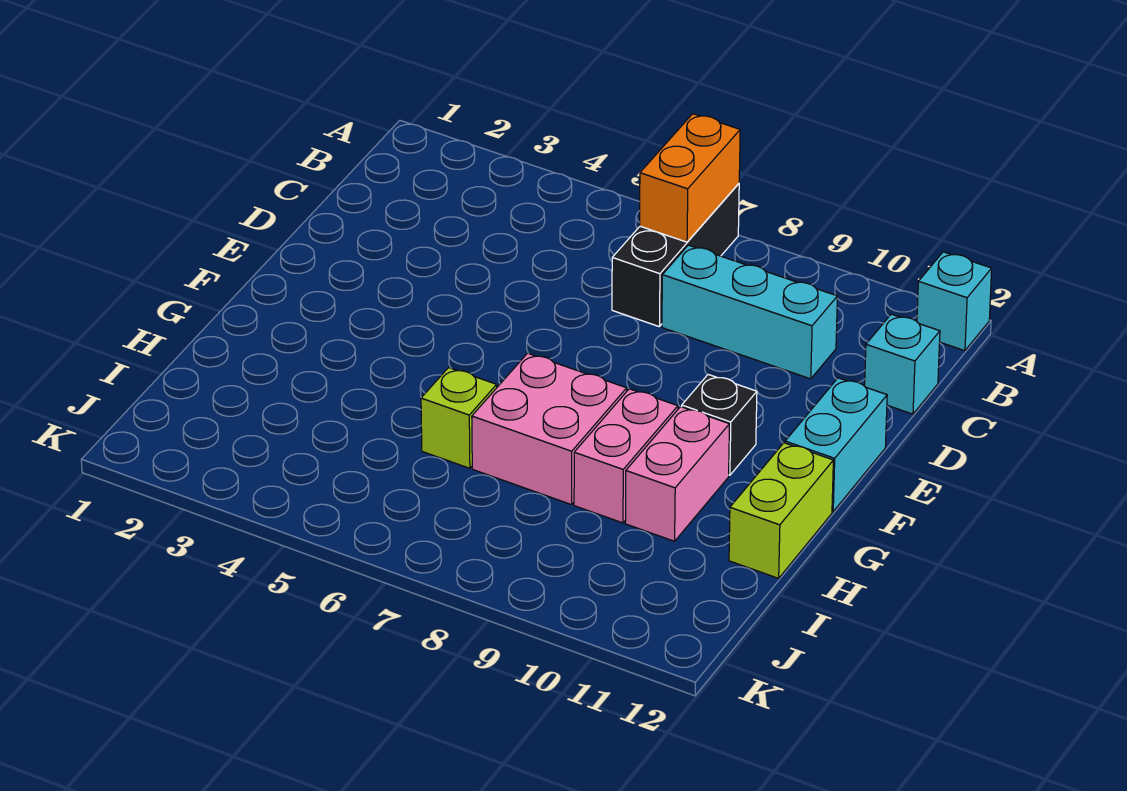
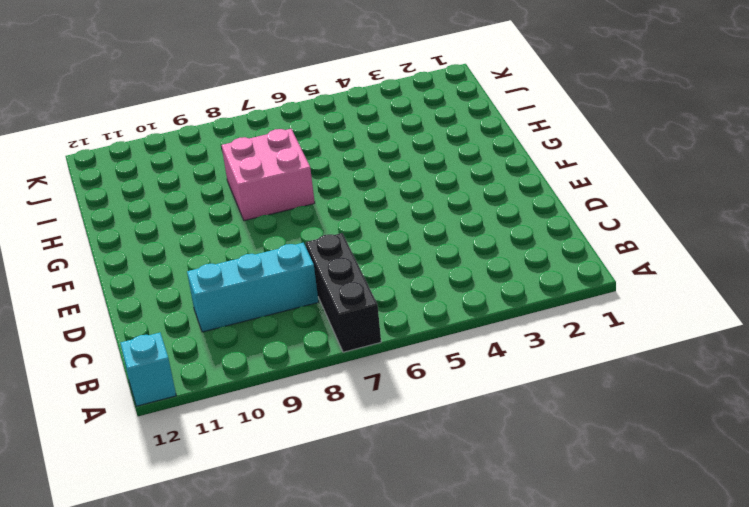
none -> cyan 1x1 brick [865,314,940,414]
none -> cyan 1x2 brick [785,378,887,512]
none -> black 1x1 brick [682,375,757,475]

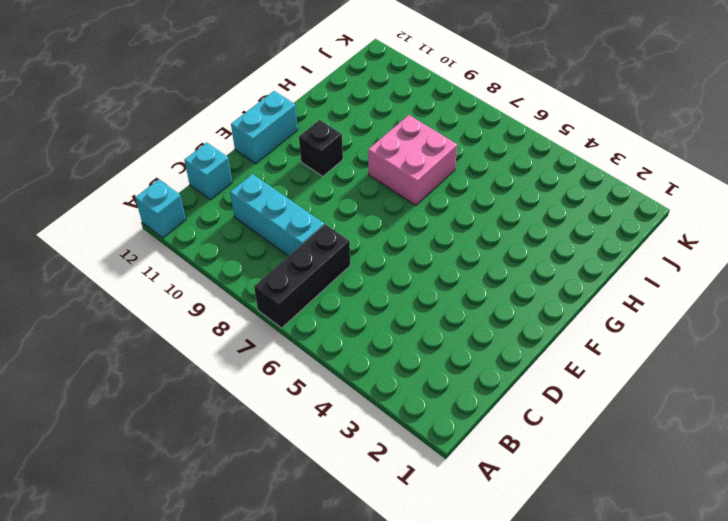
none -> pink 1x2 brick [574,389,678,523]
none -> pink 1x2 brick [625,407,729,541]
none -> lime 1x2 brick [729,443,833,578]

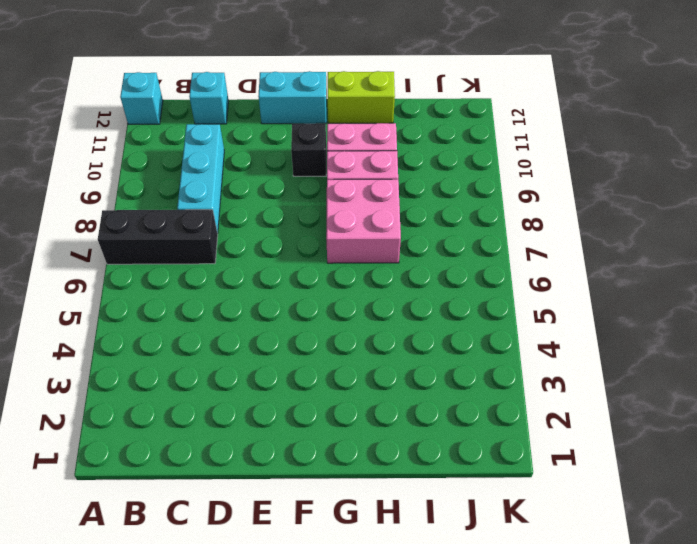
none -> lime 1x1 brick [421,368,497,468]
none -> orange 1x2 brick [640,114,740,242]

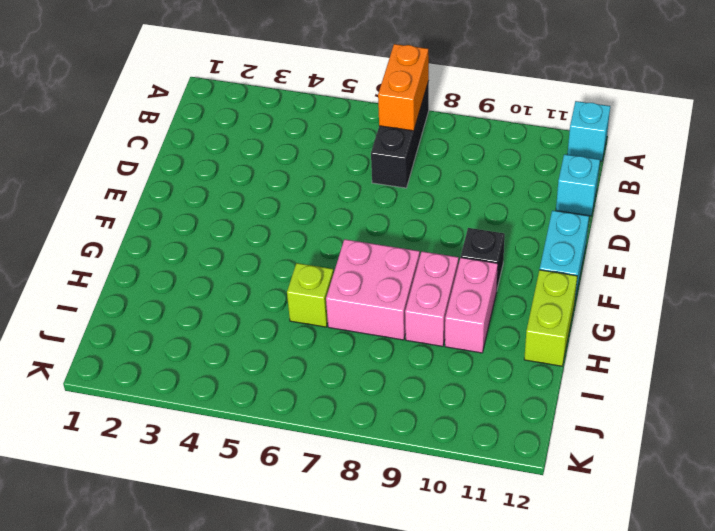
none -> cyan 1x3 brick [662,245,837,379]

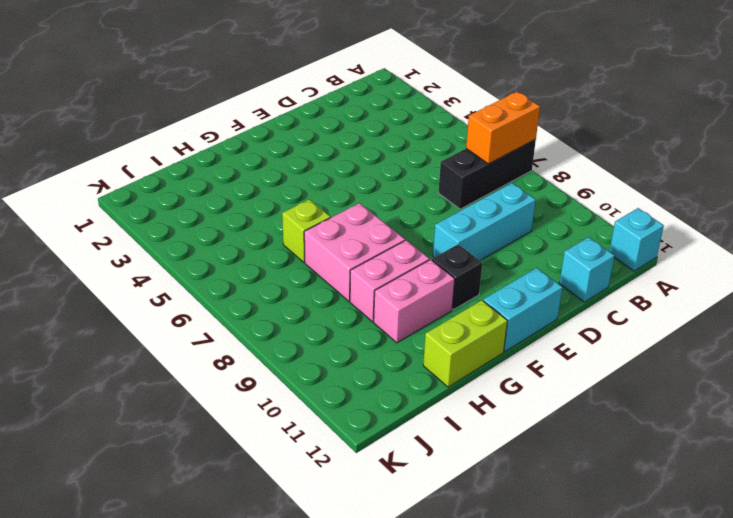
cyan 1x3 brick [433,183,536,260] -> cyan 1x3 brick turned to [662,245,837,379]

